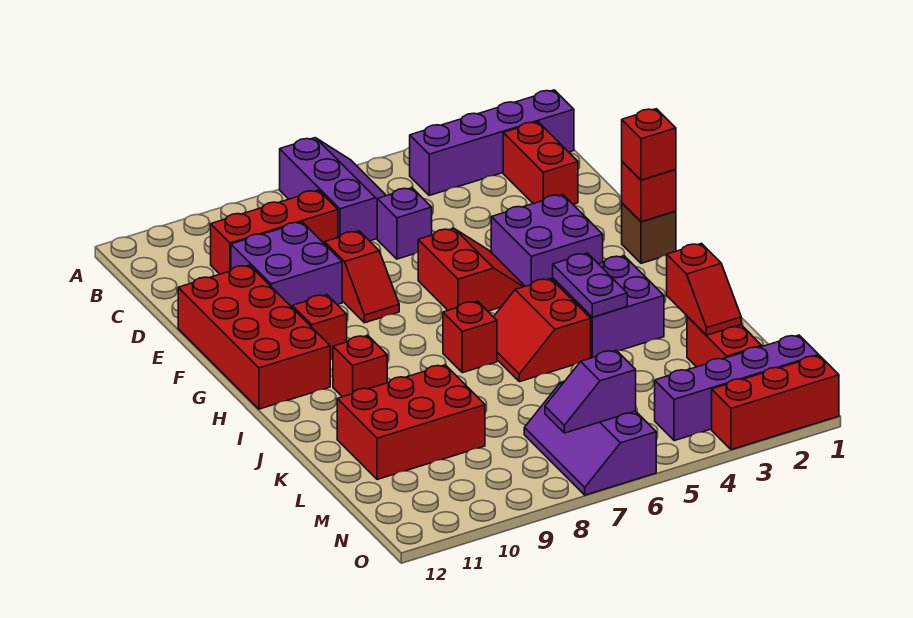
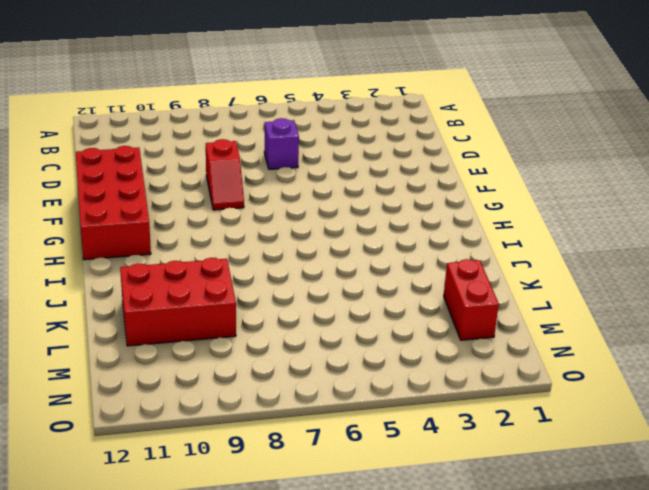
none -> purple 2x3 slope [280,138,386,241]
none -> purple 1x4 brick [410,90,574,195]
none -> red 1x2 brick [503,122,578,204]

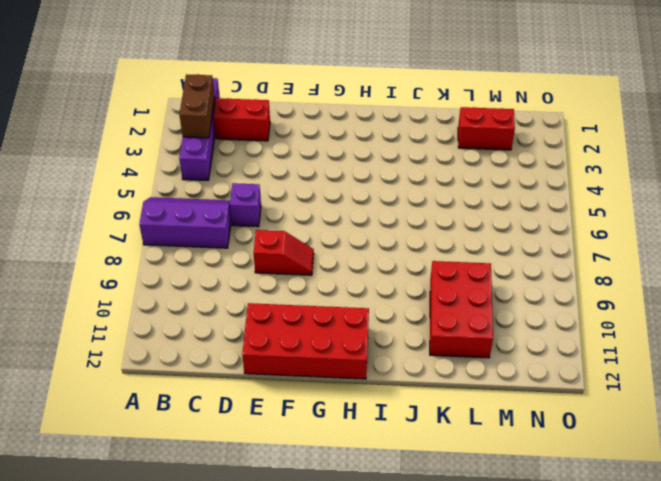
brown 1x2 brick [179,74,215,138] -> none
none -> red 1x3 brick [211,190,338,274]
none -> purple 2x2 brick [231,222,342,307]
none -> purple 2x2 brick [491,194,603,286]

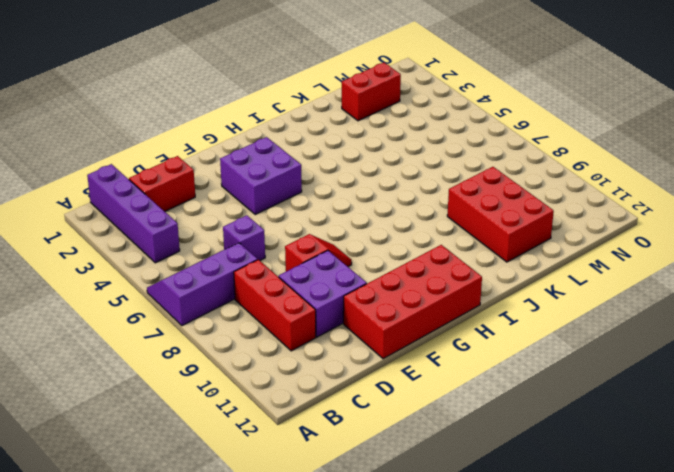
none -> red 2x2 slope [418,228,525,311]
none -> brown 1x1 brick [622,203,676,263]
none -> red 1x1 brick [292,295,347,360]

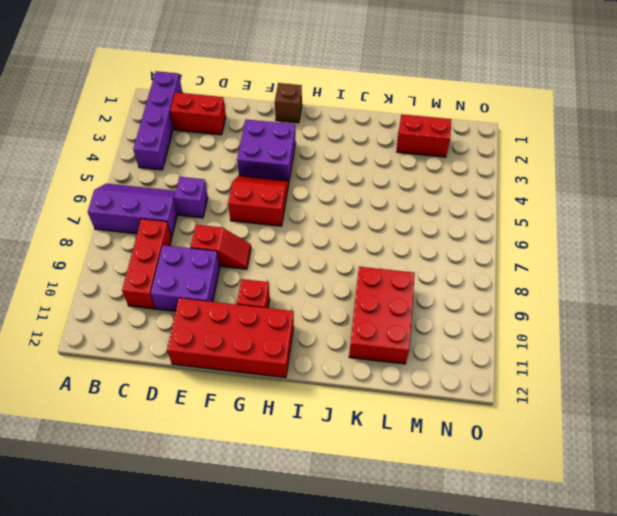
none -> purple 2x2 brick [553,256,664,358]
none -> red 2x2 slope [494,279,591,382]
none -> red 1x1 brick [443,301,497,373]

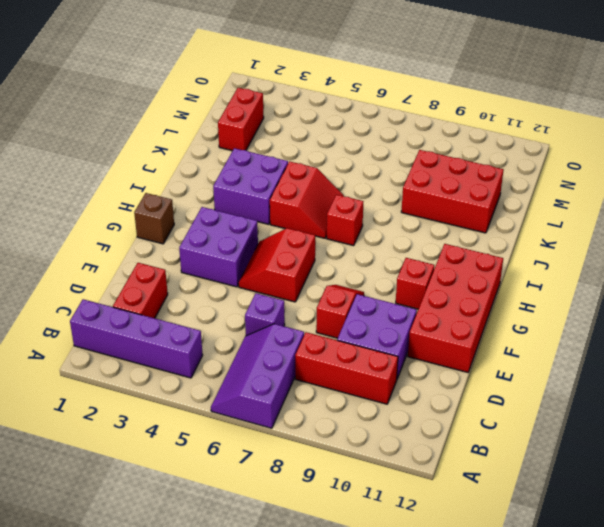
none -> red 1x1 brick [333,336,387,397]
none -> purple 2x3 slope [524,382,656,495]
none -> purple 1x4 brick [655,335,819,441]

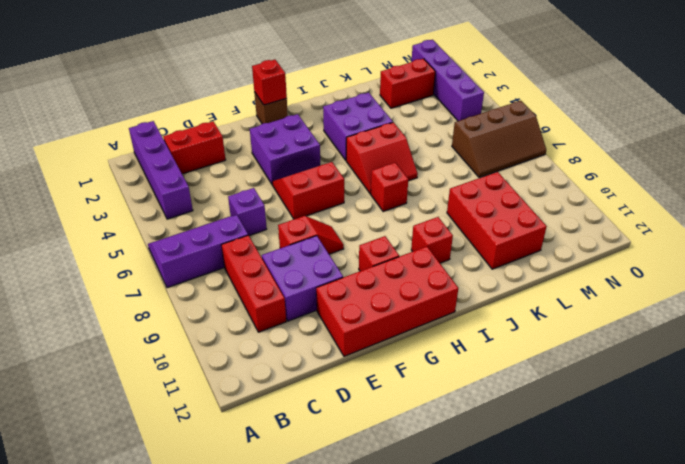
brown 2x3 slope [452,101,546,178] -> purple 2x3 slope [524,382,656,495]
none -> red 1x3 brick [712,356,839,450]
none -> purple 1x2 plate [553,253,627,317]
none -> red 1x2 slope [667,243,741,335]

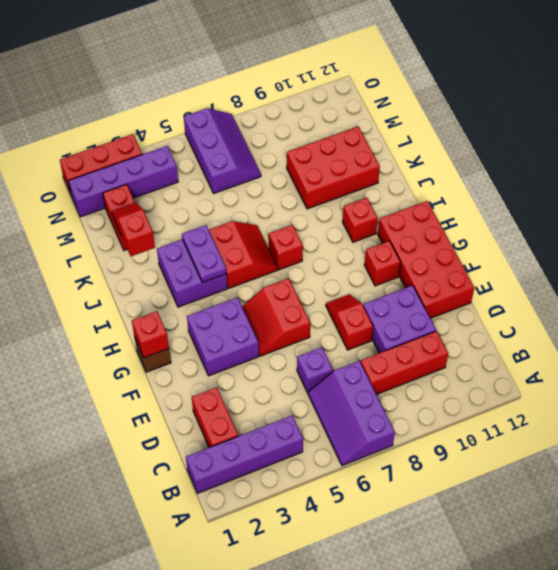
none -> purple 1x2 slope [545,350,636,433]
none -> red 1x1 brick [622,109,676,180]

